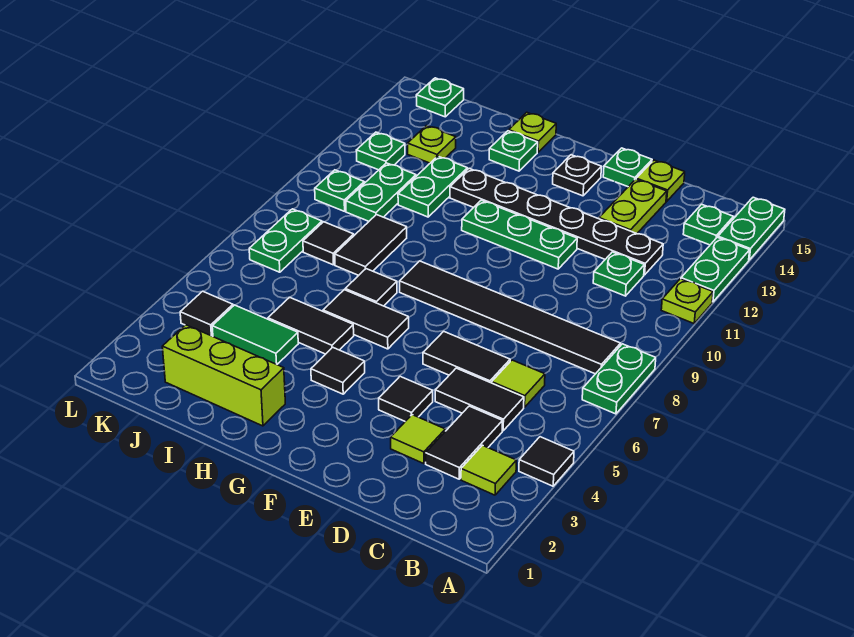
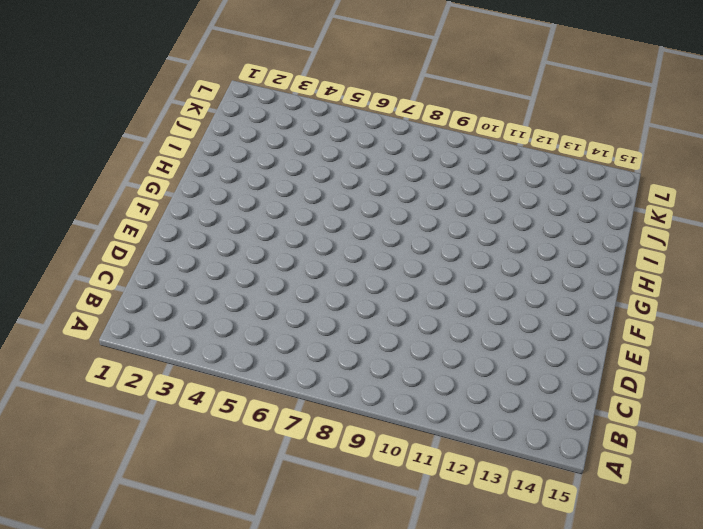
none -> black 1x1 tile [519,437,574,486]
none -> green 1x2 plate [582,344,656,414]
none -> lime 1x1 plate [661,279,713,323]
none -> green 1x2 plate [681,237,750,302]

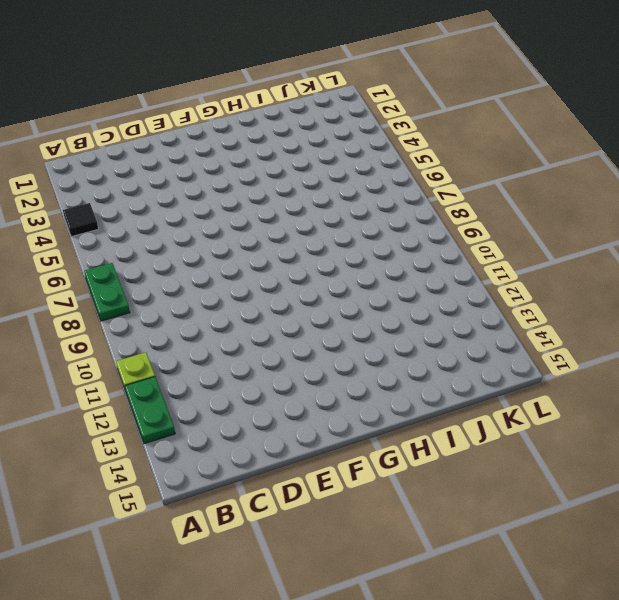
none -> green 1x2 plate [718,197,785,260]
none -> lime 1x1 tile [461,445,516,495]
none -> black 1x6 tile [400,261,621,374]
none -> green 1x1 plate [683,204,733,245]

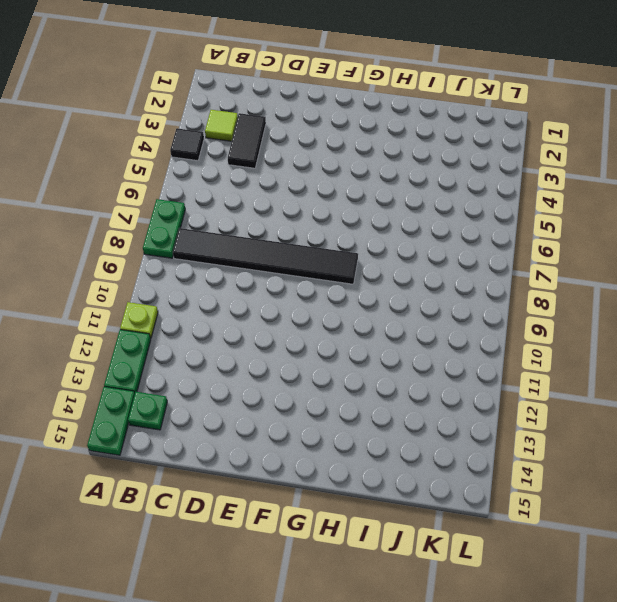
none -> black 1x2 tile [435,368,524,431]
none -> lime 1x1 tile [492,360,545,407]
none -> green 1x1 plate [593,252,644,296]
none -> black 1x6 plate [450,168,663,275]

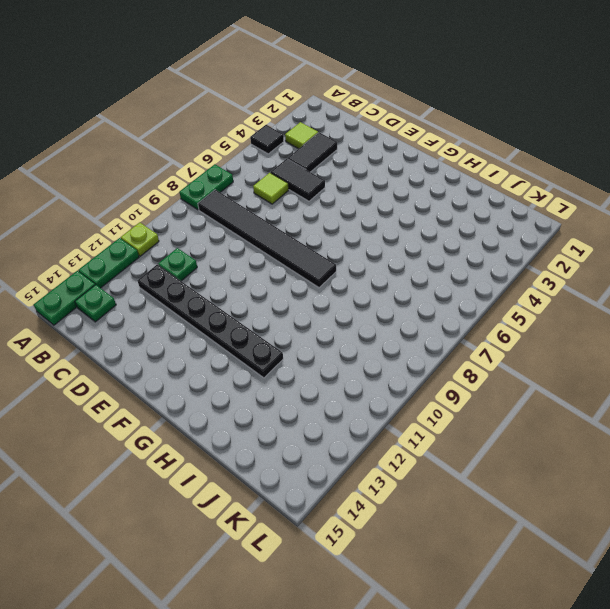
none -> lime 1x1 tile [391,415,445,464]
none -> black 1x2 tile [423,331,510,383]
none -> lime 1x2 plate [599,179,667,233]
none -> lime 1x1 plate [636,160,685,201]

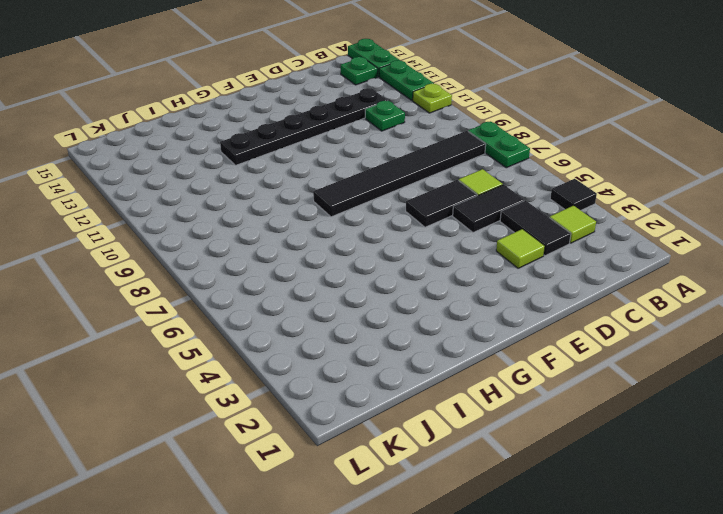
none -> lime 1x2 plate [599,179,667,233]
none -> lime 1x1 plate [636,160,685,201]
none -> black 1x1 tile [379,376,433,421]
none -> green 1x3 plate [462,200,577,269]

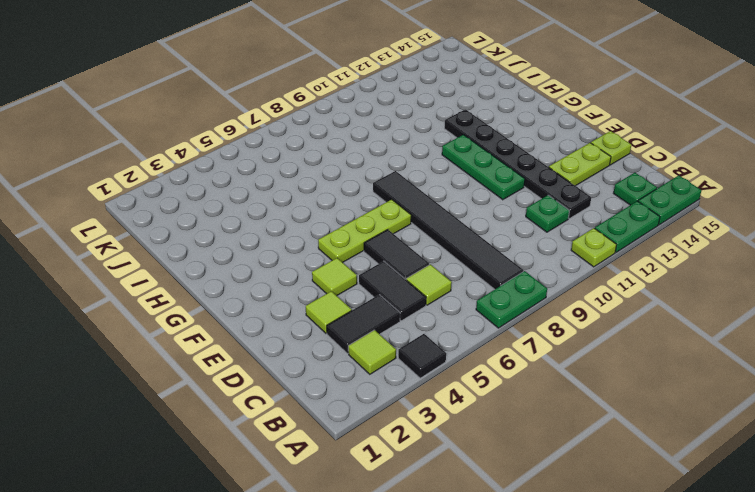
lime 1x1 tile [312,258,357,296] -> black 1x1 tile [379,376,433,421]
lime 1x3 plate [318,200,411,263] -> none
none -> green 1x1 plate [603,148,652,187]
none -> black 1x1 plate [553,155,601,196]
none -> black 1x1 tile [311,347,365,394]
none -> black 1x2 tile [323,290,409,349]

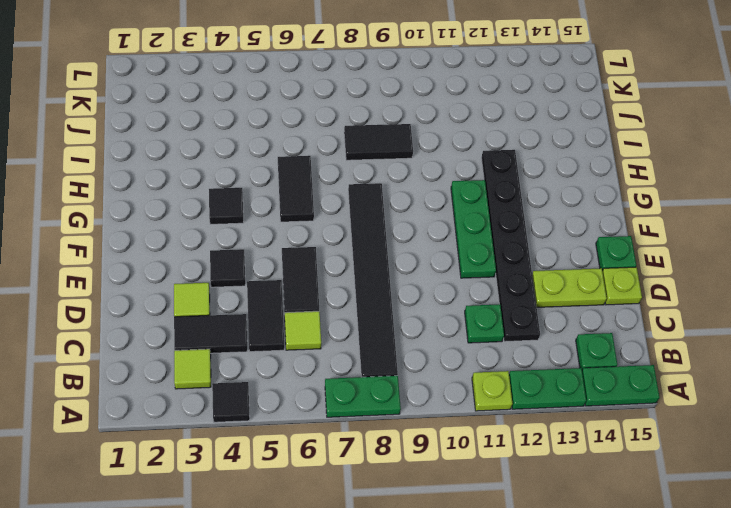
none -> black 1x1 plate [553,155,601,196]
none -> lime 1x3 brick [162,325,285,426]
none -> black 1x2 tile [268,297,354,354]
none -> black 1x1 tile [345,269,397,306]

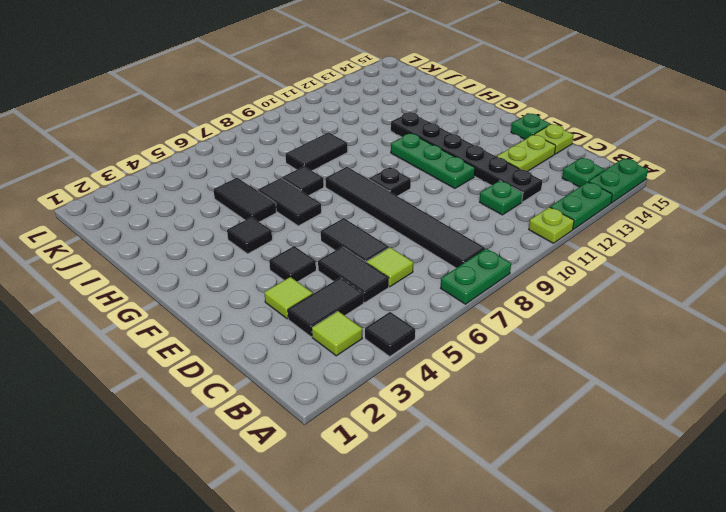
black 1x1 plate [369,167,411,196] -> black 1x1 plate moved to [553,155,601,196]
none -> lime 1x3 brick [162,325,285,426]
none -> green 1x1 plate [489,131,538,171]
none -> lime 1x1 plate [509,112,556,152]
none -> green 1x2 tile [212,305,298,364]

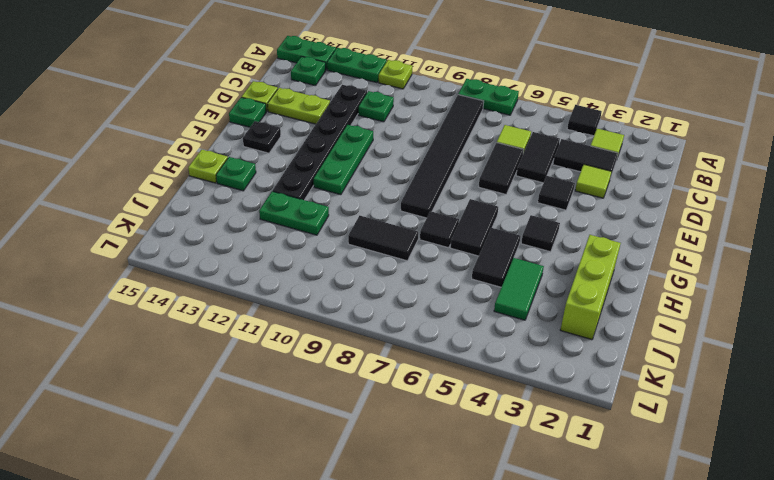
none -> black 1x1 tile [303,222,354,265]
none -> green 1x2 plate [346,163,416,221]
none -> lime 1x1 plate [408,126,456,163]
none -> black 1x1 tile [180,291,233,336]

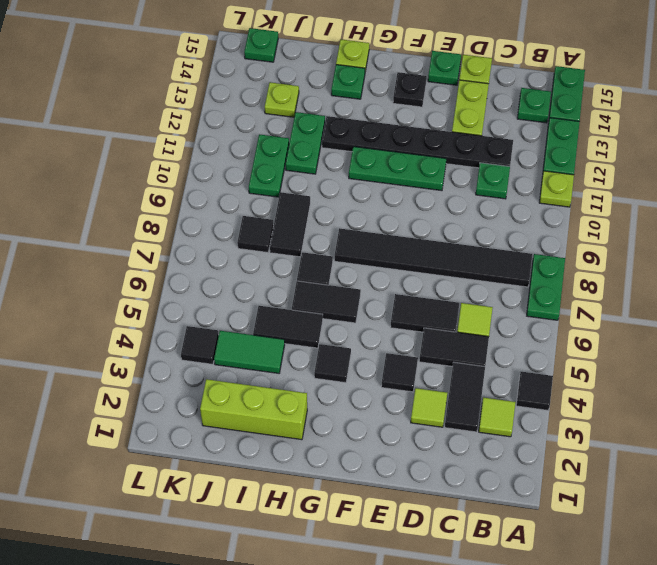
none -> green 1x2 plate [249,209,322,272]
none -> green 1x1 plate [315,170,364,211]
none -> green 1x1 plate [356,132,405,170]

